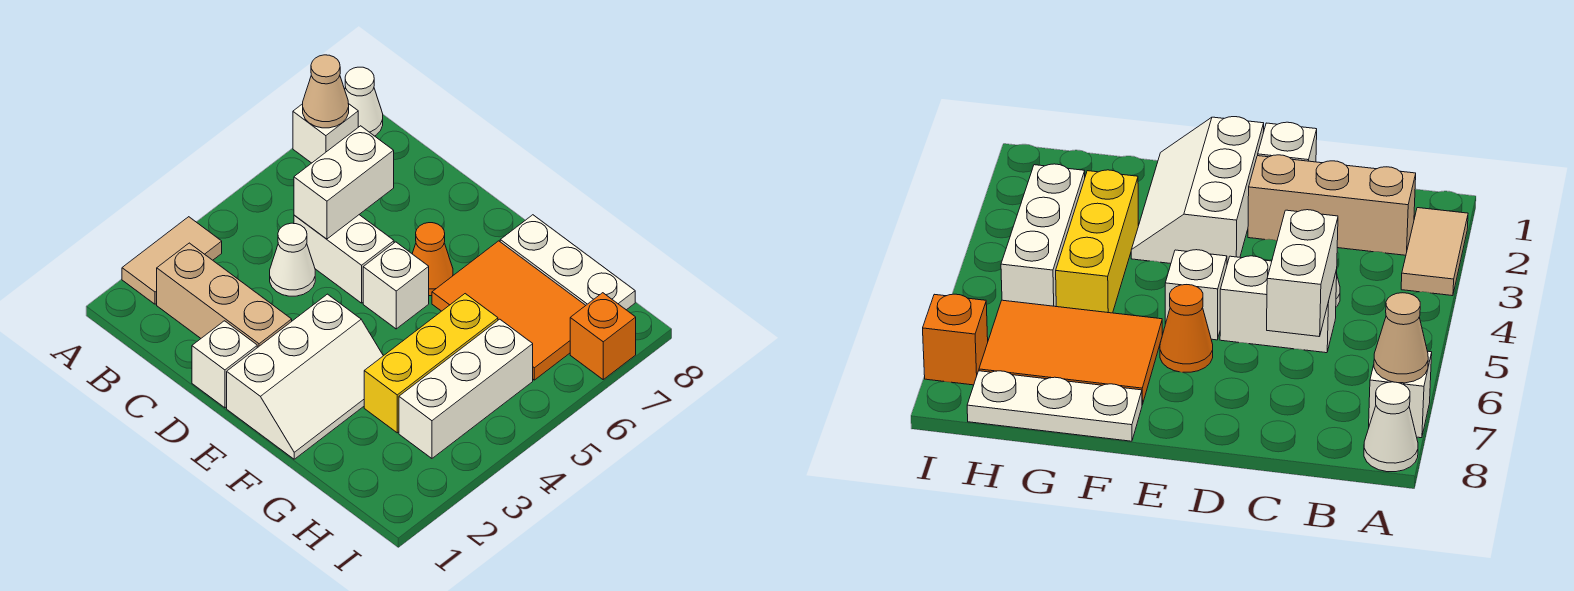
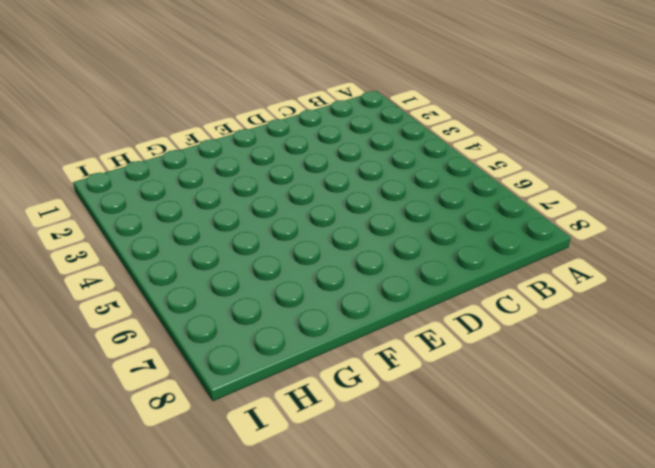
none -> tan 1x2 tile [122,217,222,304]
none -> white 1x1 brick [293,104,358,163]
none -> white 1x1 cone [345,67,383,136]

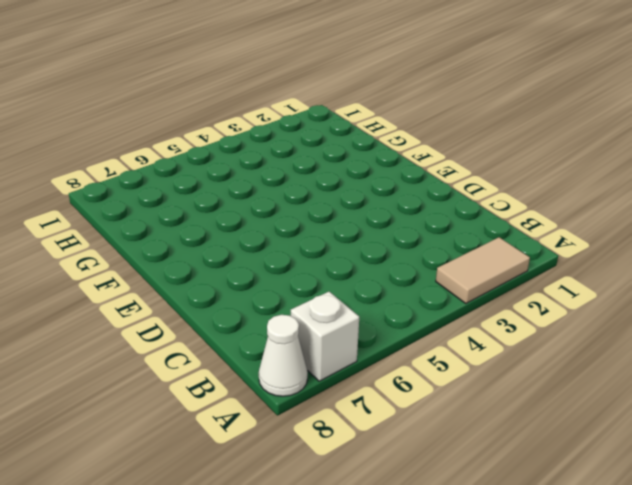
none -> tan 1x3 brick [157,243,292,348]
none -> white 1x1 cone [270,223,315,296]
none -> white 1x2 brick [294,215,394,303]

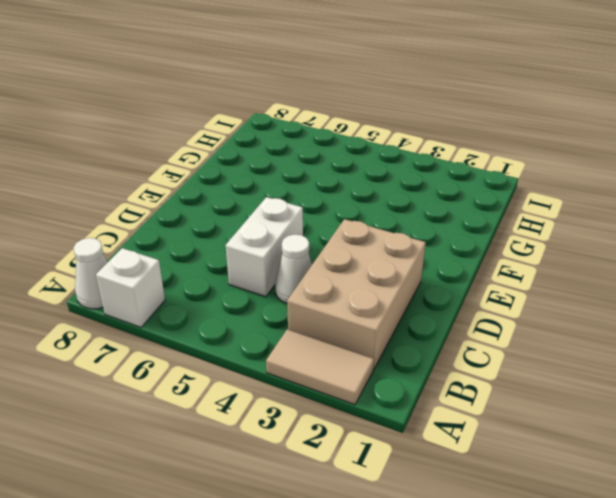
tan 2x3 brick [287,219,426,370] -> tan 1x3 brick [157,243,292,348]
none -> white 1x1 brick [192,321,257,408]
none -> white 2x3 slope [227,294,383,459]
none -> white 1x1 brick [363,242,429,329]

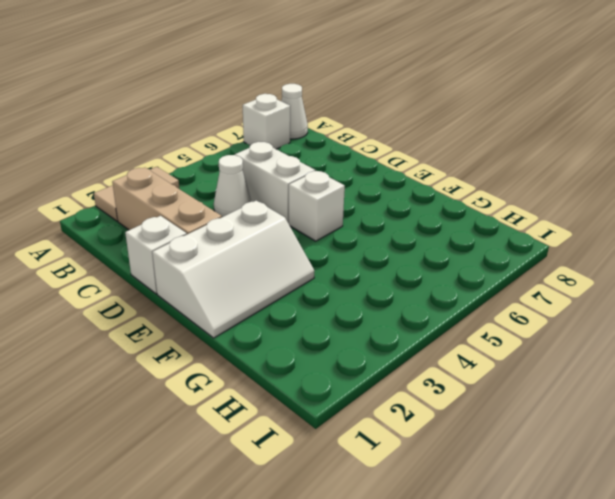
none -> orange 1x1 cone [412,223,453,296]
none -> orange 2x3 tile [432,241,586,380]
none -> white 1x3 plate [500,215,635,310]

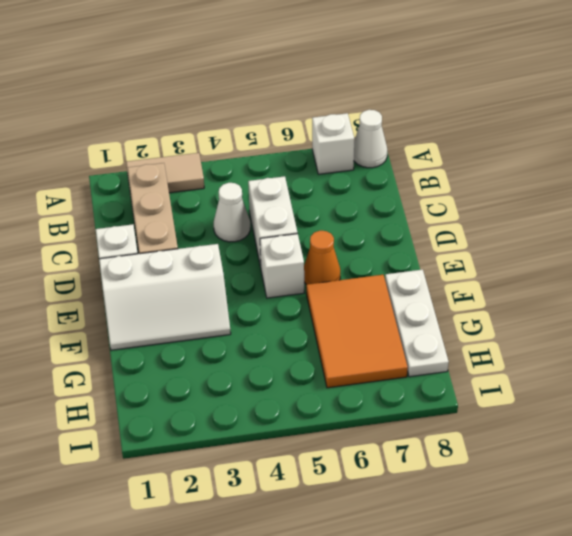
none -> yellow 1x3 brick [364,294,498,433]
none -> white 1x3 brick [399,319,533,458]
none -> orange 1x1 brick [570,293,636,379]

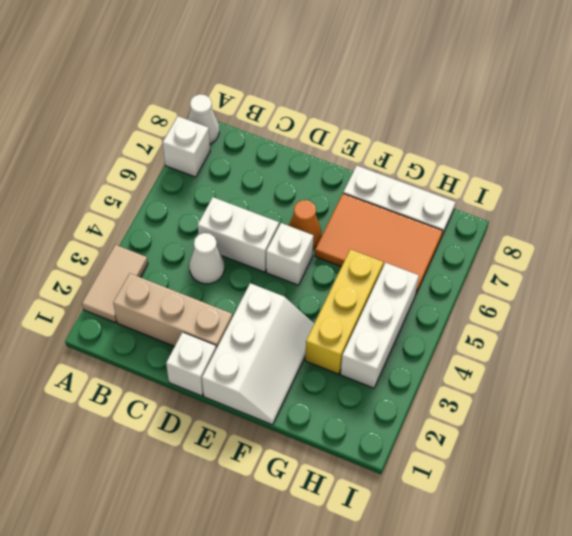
none -> orange 1x1 brick [570,293,636,379]
none -> tan 1x1 cone [303,55,349,128]
none -> white 1x2 brick [294,126,394,239]

